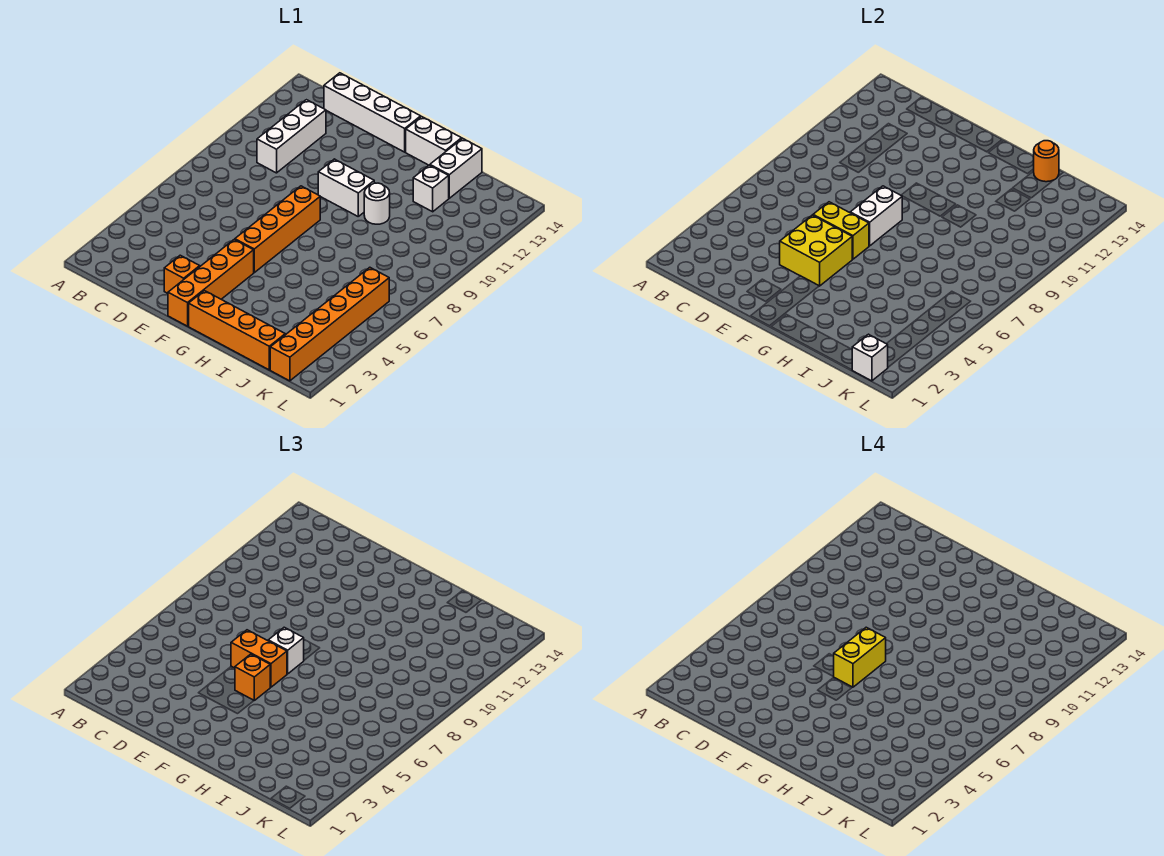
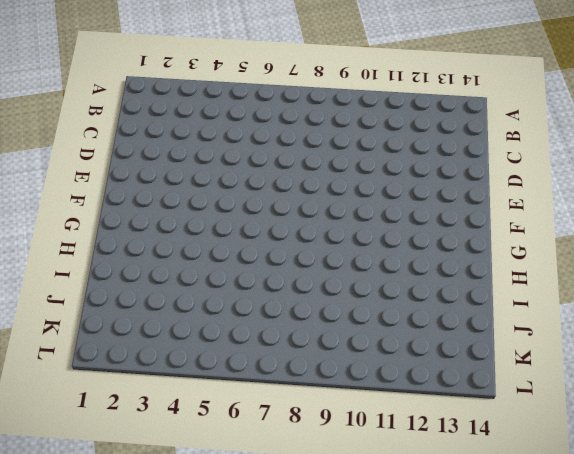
none -> white 1x3 brick [257,100,326,173]
none -> white 1x4 brick [324,73,421,152]
none -> orange 1x1 brick [164,255,200,293]

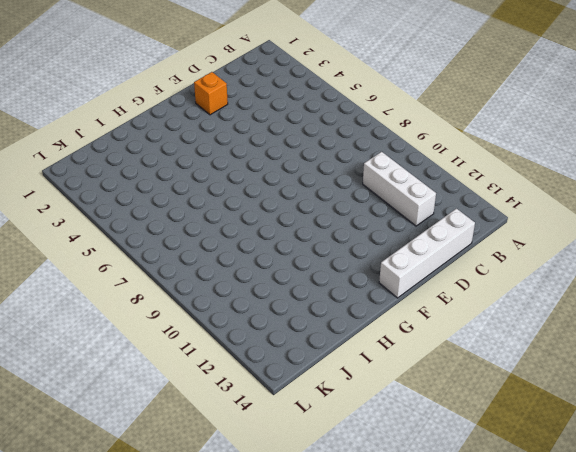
none -> orange 1x4 brick [168,240,254,326]
none -> orange 1x4 brick [235,186,320,272]
none -> white 1x2 brick [318,159,374,216]

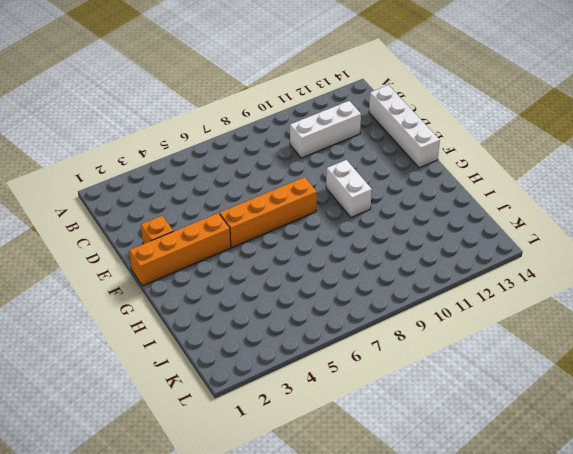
none -> orange 1x4 brick [189,291,285,370]
none -> white 1x2 brick [406,117,462,165]
none -> white 1x1 round brick [364,183,390,224]

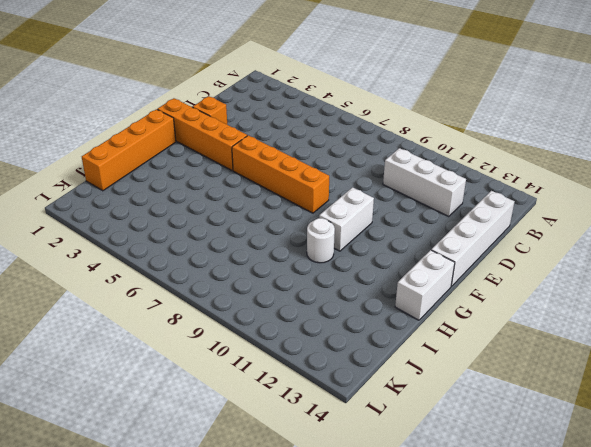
none -> white 1x1 brick [413,165,449,212]
none -> white 1x2 brick [430,138,482,198]
none -> orange 1x6 brick [270,267,389,381]

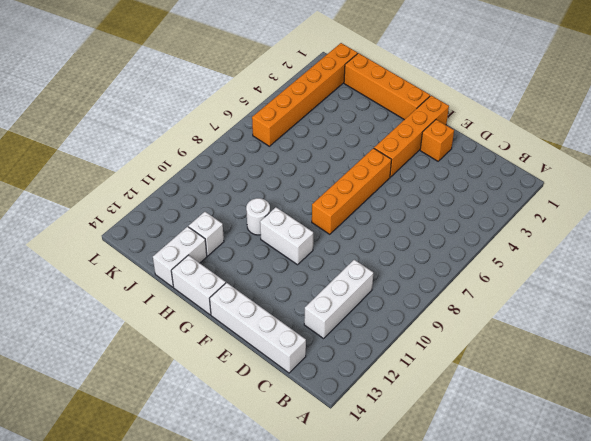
none -> yellow 2x2 brick [780,215,852,286]
none -> yellow 1x2 brick [813,202,869,259]
none -> white 1x2 brick [850,186,902,246]

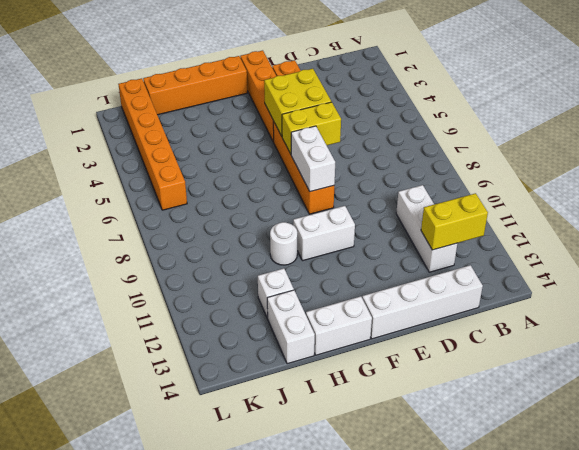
yellow 1x2 brick [421,193,488,250] -> yellow 1x2 brick turned to [833,627,886,687]
none -> orange 1x1 round brick [1034,141,1059,182]
none -> white 1x1 brick [852,334,888,381]
none -> orange 1x2 brick [231,630,287,687]

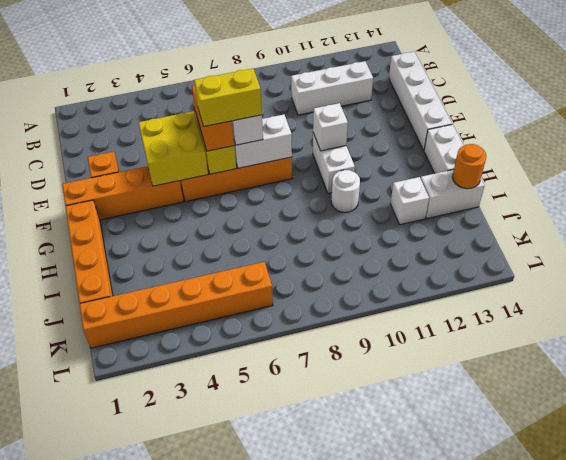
white 1x1 brick [313,103,348,151] -> white 1x1 brick moved to [852,334,888,381]
none -> orange 1x1 brick [235,654,270,700]

